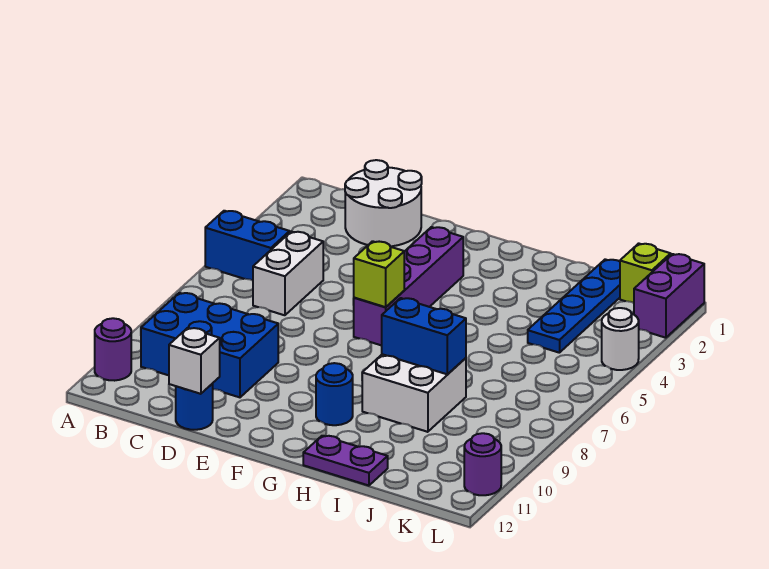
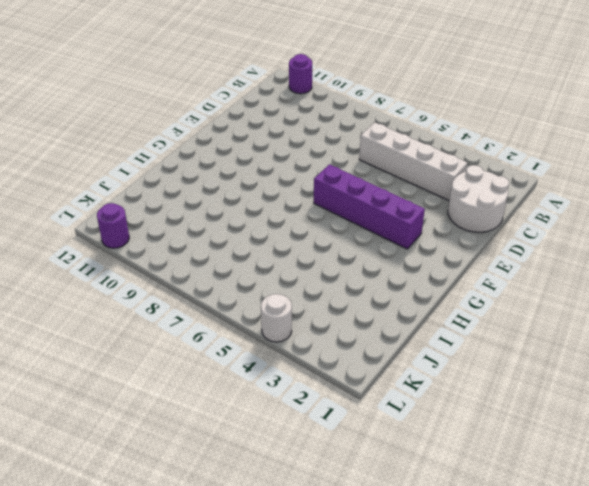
white 1x4 brick [359,122,467,200] -> white 1x2 brick [253,231,323,315]
none -> blue 1x2 brick [205,211,290,281]
none -> blue 2x3 brick [141,293,278,397]
none -> blue 1x1 round brick [176,383,213,430]

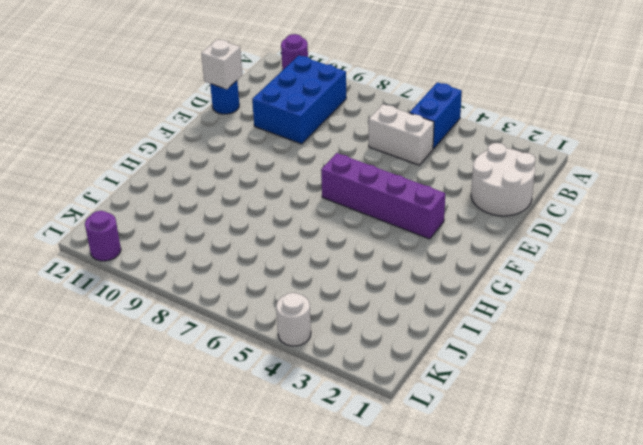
none -> blue 1x1 round brick [316,363,353,425]
none -> white 2x2 brick [362,354,466,432]
none -> purple 1x2 plate [303,436,388,486]

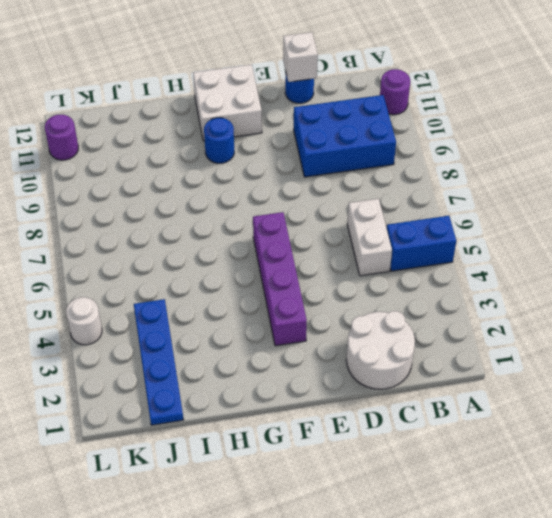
white 2x2 brick [193,65,262,141] -> white 2x2 brick moved to [362,354,466,432]
none -> purple 1x2 plate [303,436,388,486]
none -> lime 1x1 brick [620,243,671,303]
none -> purple 1x2 brick [634,254,704,338]

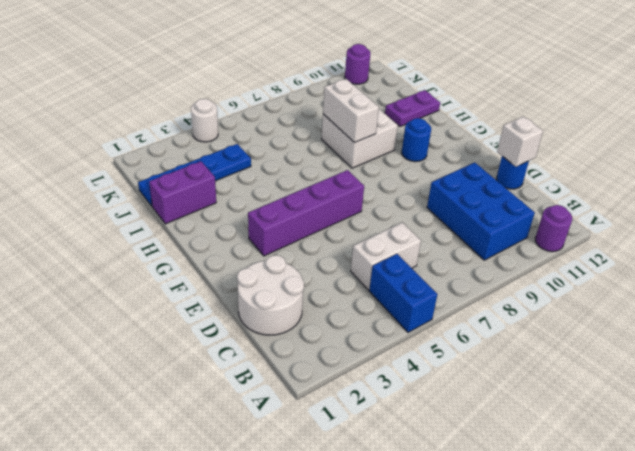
white 1x2 brick [323,79,379,143] -> blue 1x2 brick [382,298,466,374]
purple 1x2 brick [149,161,216,224] -> purple 1x2 brick moved to [634,254,704,338]
purple 1x2 plate [385,90,440,126] -> purple 1x2 plate turned to [303,436,388,486]
none -> lime 1x1 brick [620,243,671,303]
none -> lime 1x1 brick [354,241,404,307]

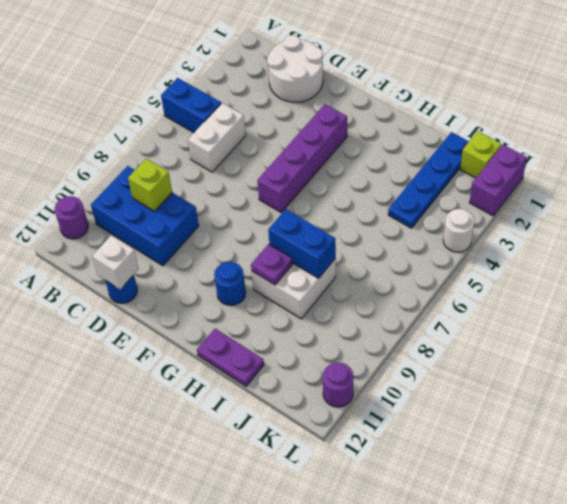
lime 1x1 brick [128,159,172,211] -> lime 1x1 brick moved to [354,241,404,307]
purple 1x1 plate [251,244,293,285] -> none

